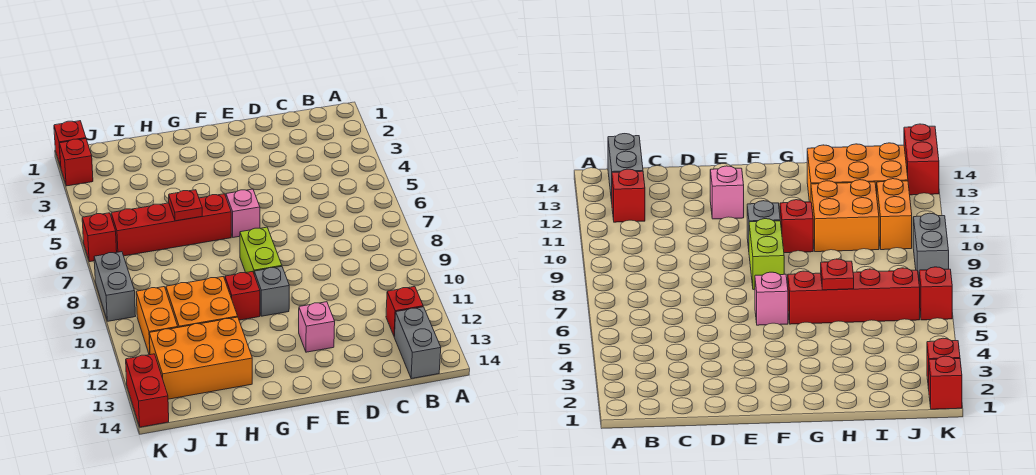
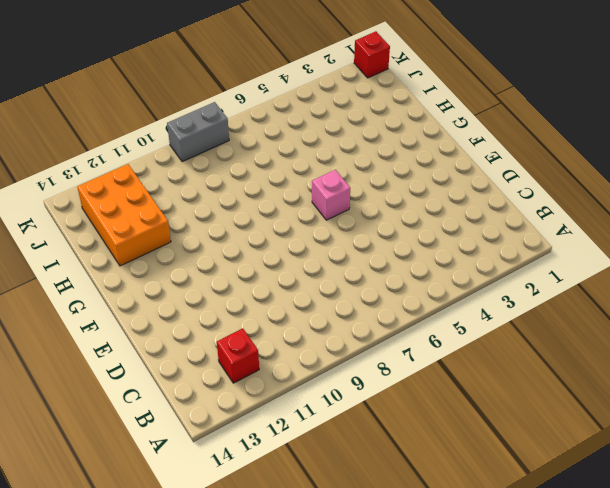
none -> grey 1x2 brick [394,307,441,379]
none -> pink 1x1 brick [299,302,335,352]
none -> lime 1x2 brick [240,227,282,273]

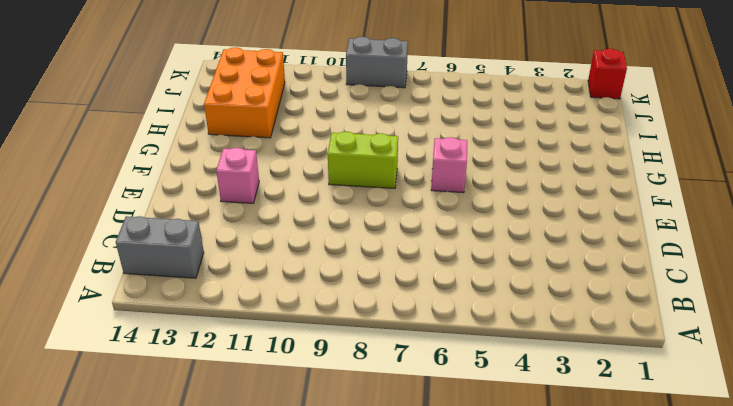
none -> red 1x1 brick [386,287,423,337]
none -> grey 1x1 brick [254,267,289,316]
none -> red 1x4 brick [111,194,231,256]

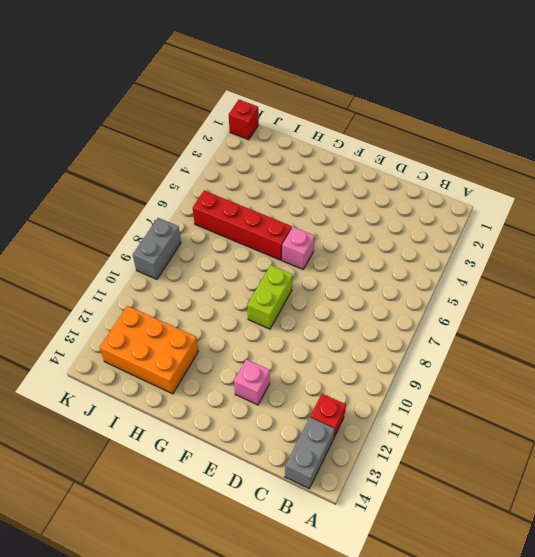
none -> grey 1x1 brick [254,267,289,316]
none -> red 1x1 brick [225,271,260,320]
none -> orange 2x2 brick [166,277,238,327]

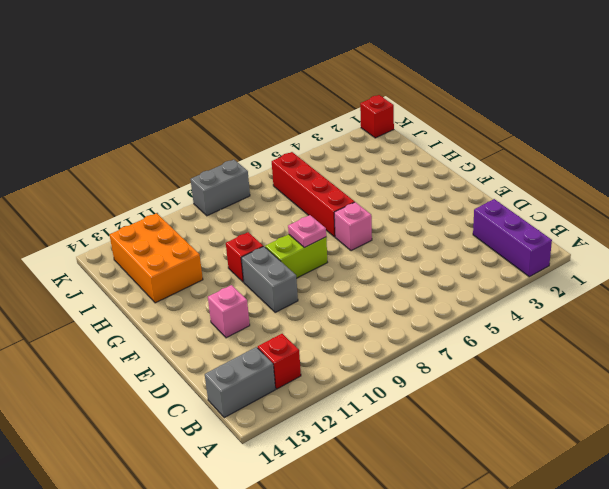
purple 1x3 brick [473,199,552,277] -> none
grey 1x2 brick [241,246,298,312] -> grey 1x1 brick [254,267,289,316]
pink 1x1 plate [288,215,326,248] -> none
none -> orange 2x2 brick [166,277,238,327]
none -> orange 1x2 brick [136,287,178,355]
none -> red 1x1 brick [59,139,93,186]

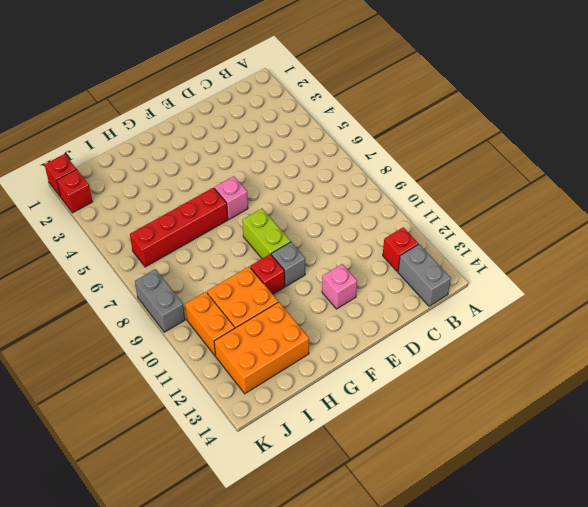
none -> red 1x1 brick [82,213,117,262]
none -> red 1x2 brick [126,354,169,427]
none -> red 1x1 plate [169,190,202,221]

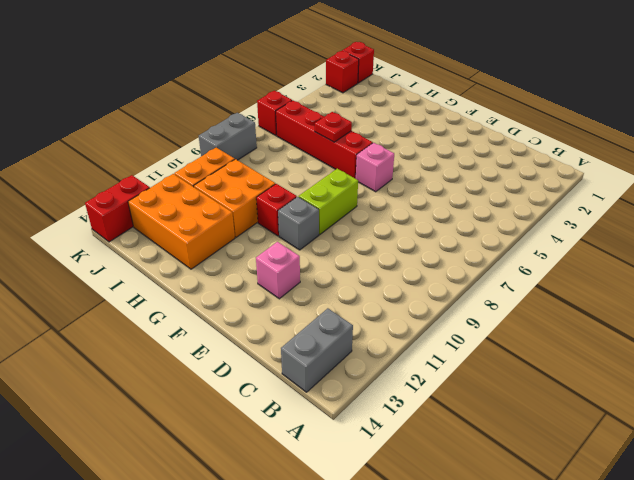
none -> red 1x1 brick [386,287,423,337]

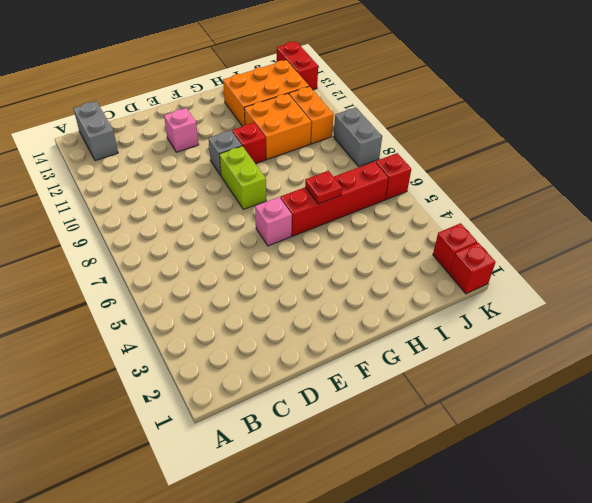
none -> red 1x1 brick [386,287,423,337]

